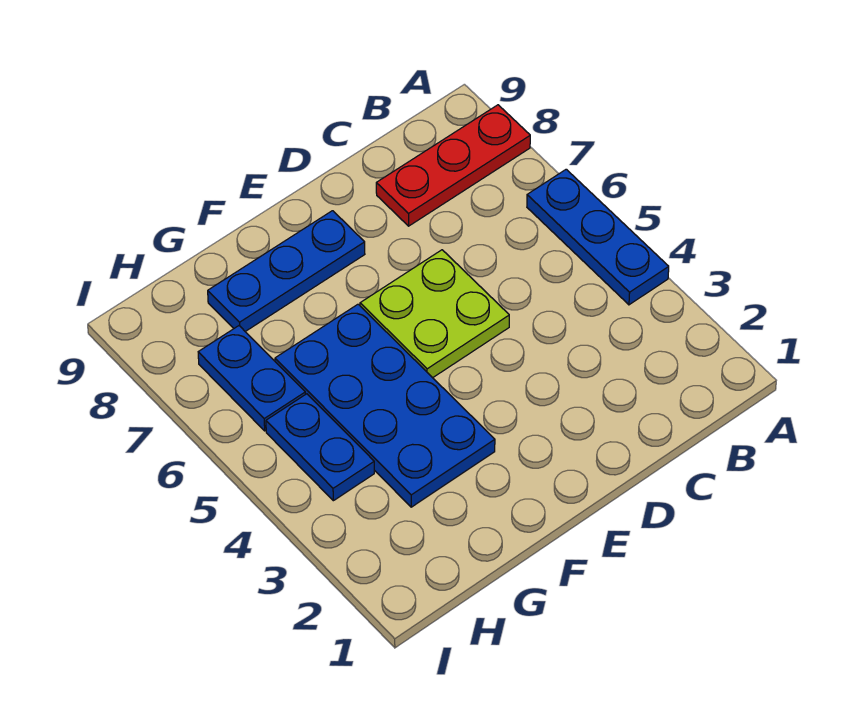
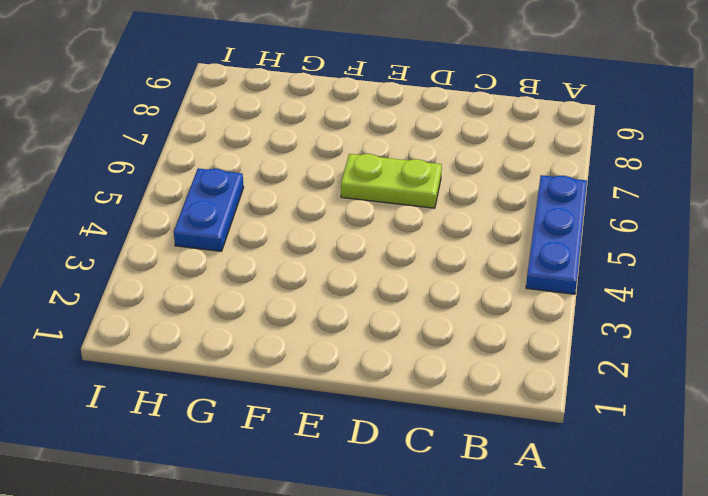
lime 1x2 plate [341,154,442,208] -> lime 2x2 plate [360,250,509,378]
none -> red 1x3 plate [376,105,530,226]
none -> blue 1x3 plate [208,211,365,332]

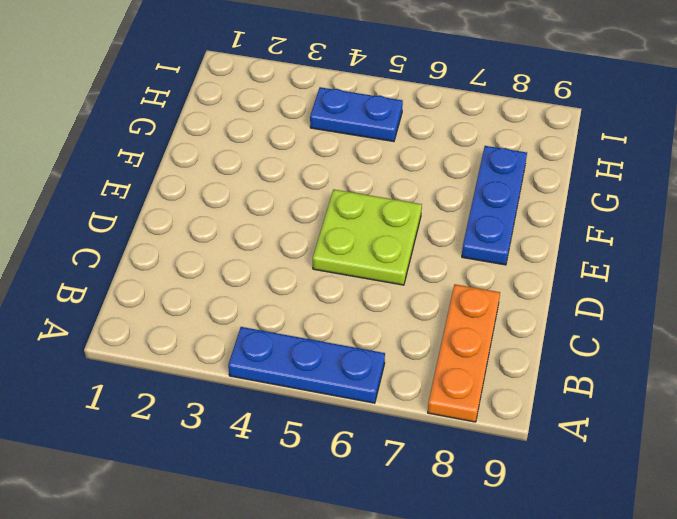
orange 1x3 plate [428,284,500,422] -> red 1x3 plate [376,105,530,226]
none -> blue 2x4 plate [275,304,495,507]
none -> blue 1x2 plate [198,326,305,431]

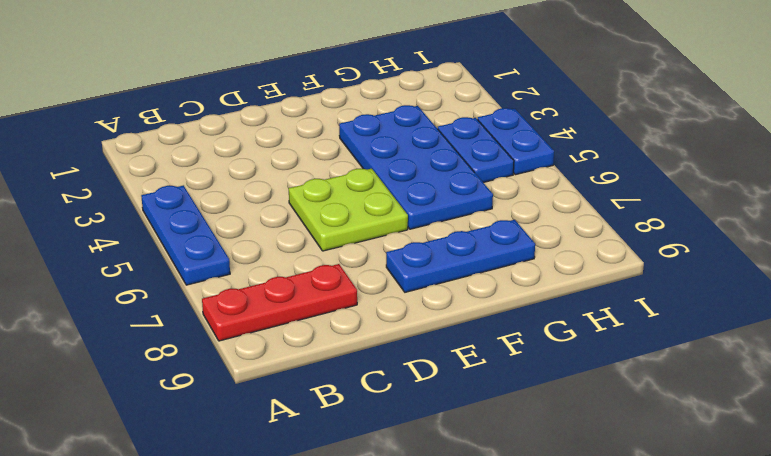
blue 1x2 plate [478,108,554,175] -> blue 1x2 plate moved to [198,326,305,431]

